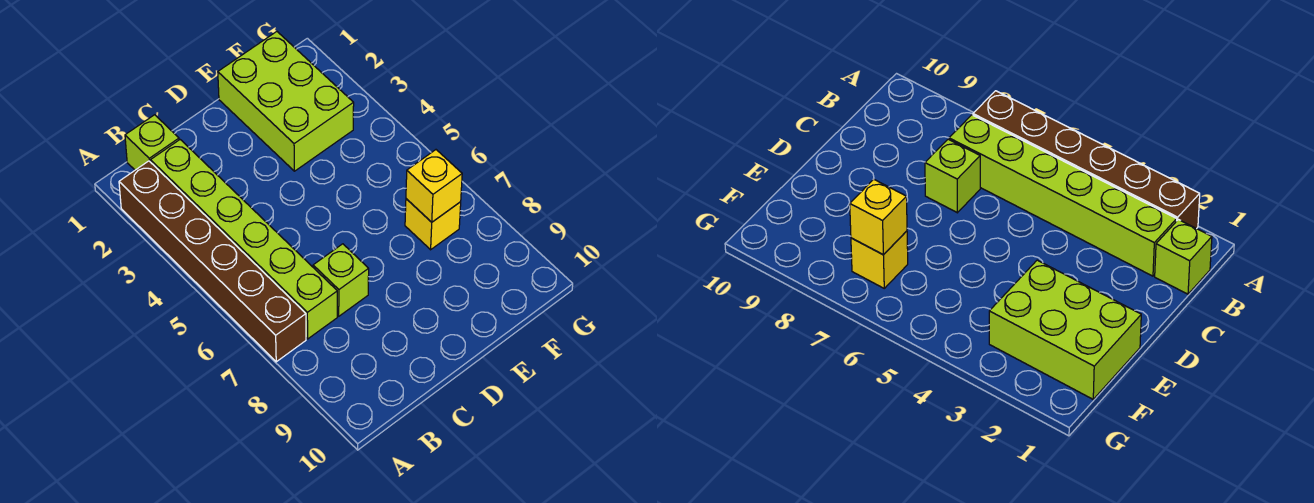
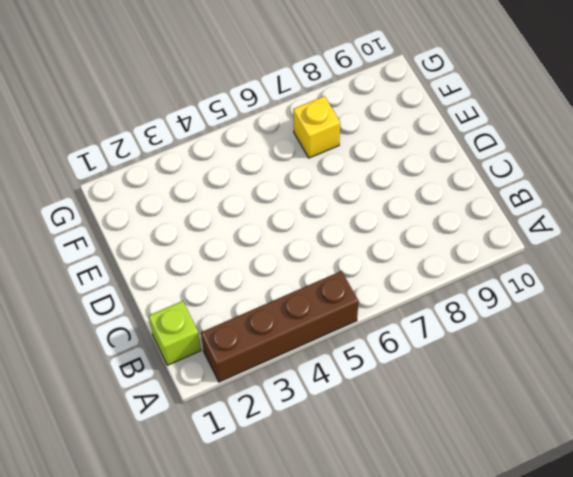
brown 1x4 brick [201,271,359,382] -> brown 1x6 brick [119,161,306,362]
none -> lime 1x6 brick [151,140,337,339]
none -> lime 1x1 brick [313,244,369,316]

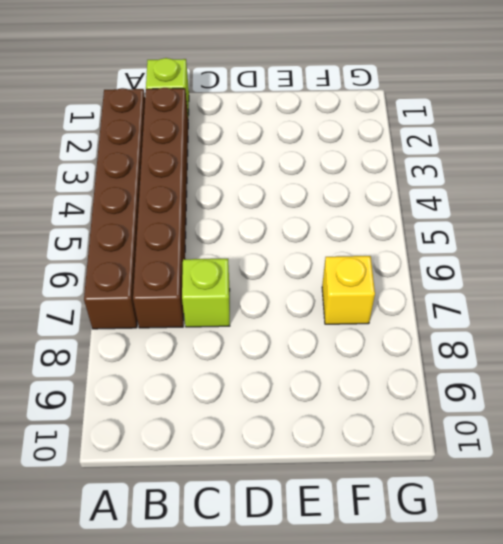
brown 1x6 brick [133,88,188,328] -> lime 1x6 brick [151,140,337,339]
none -> lime 2x3 brick [218,32,354,171]
none -> yellow 1x1 brick [406,150,462,222]

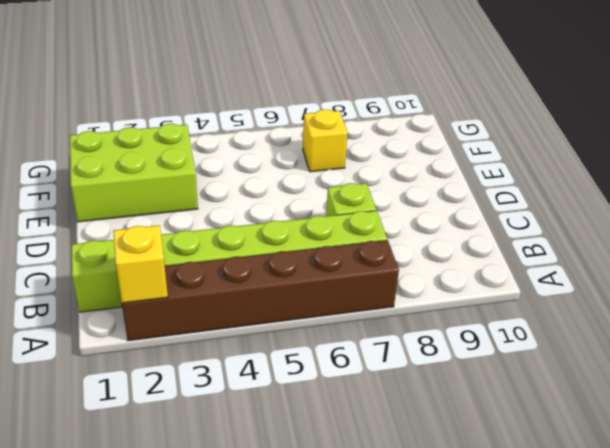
yellow 1x1 brick [113,225,168,303] -> yellow 1x1 brick moved to [406,150,462,222]

